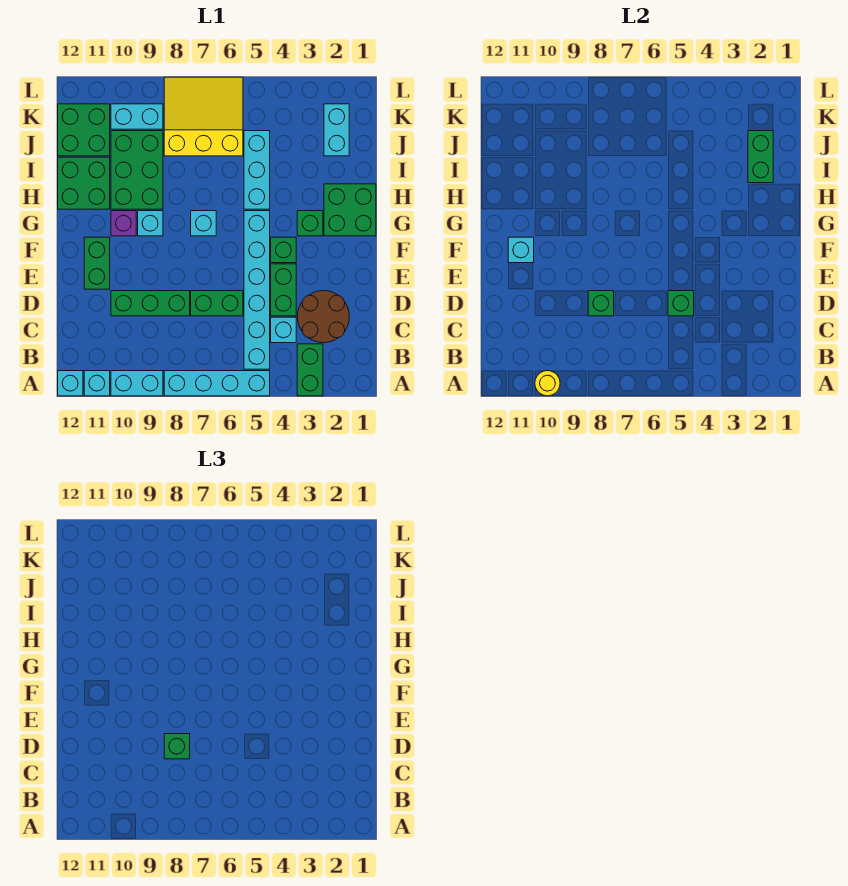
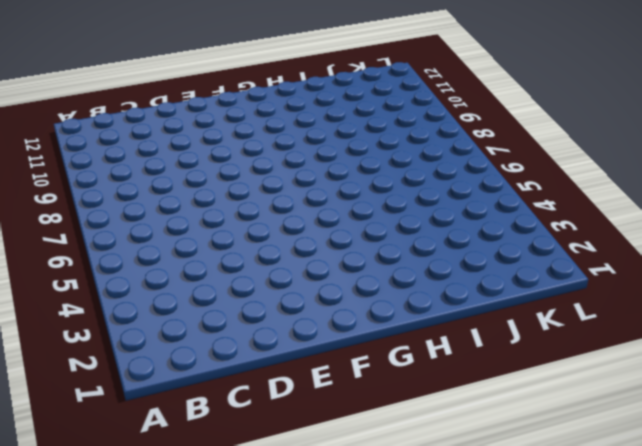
none -> green 1x2 brick [297,344,323,396]
none -> cyan 1x4 brick [164,371,270,396]
none -> cyan 1x2 brick [111,371,163,396]
none -> cyan 1x1 brick [84,371,110,396]

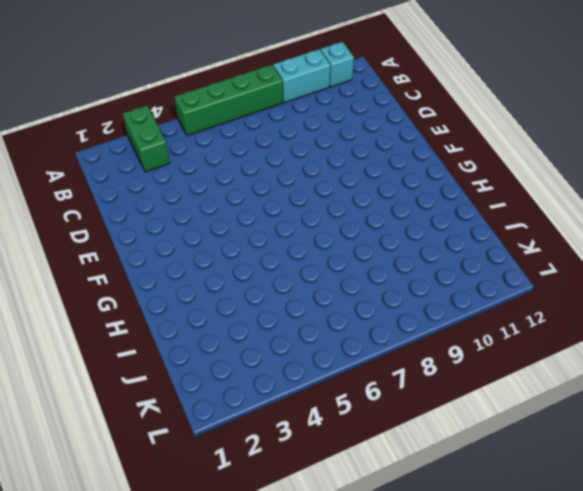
green 1x4 brick [174,65,283,136] -> cyan 1x4 brick [164,371,270,396]
none -> cyan 1x1 brick [58,371,83,396]
none -> cyan 1x6 brick [244,211,270,369]
none -> brown 2x2 round brick [297,291,349,343]
none -> cyan 1x1 brick [271,317,296,343]

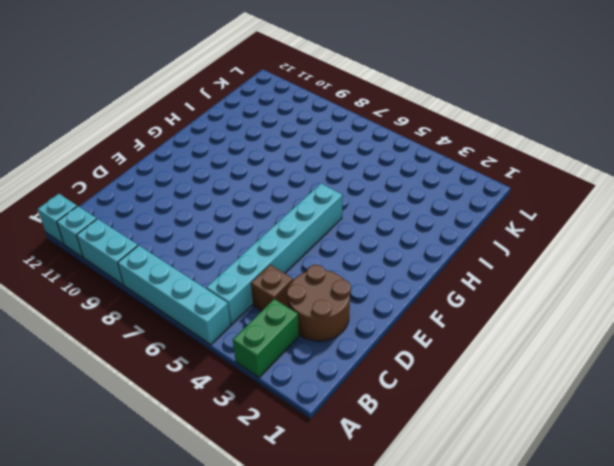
brown 1x1 brick [251,265,293,311] -> cyan 1x1 brick [271,317,296,343]
none -> green 1x2 brick [271,264,296,316]
none -> green 1x2 brick [191,291,243,316]
none -> green 1x3 brick [111,291,190,316]
none -> green 1x2 brick [84,237,110,289]

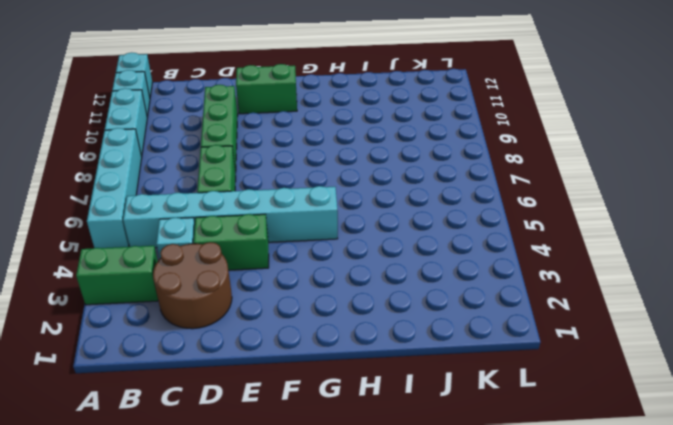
none -> green 1x1 brick [271,237,296,263]
none -> green 2x2 brick [324,184,376,236]
none -> green 1x1 brick [297,211,323,236]
none -> cyan 1x1 brick [191,211,216,236]

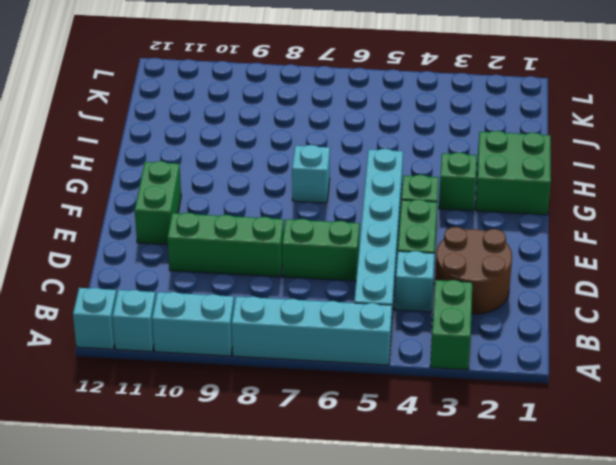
none -> cyan 1x1 brick [138,211,163,236]
none -> purple 1x1 brick [111,211,136,236]
none -> cyan 1x3 brick [244,131,270,209]
none -> green 2x3 brick [111,131,163,209]

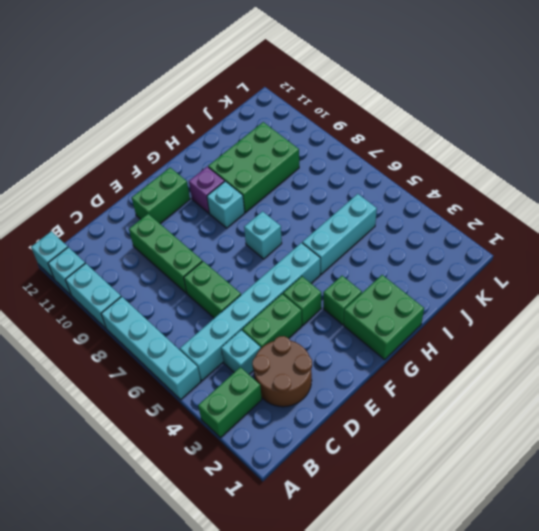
none -> green 2x2 brick [58,157,110,209]
none -> cyan 1x2 brick [324,104,349,156]
none -> yellow 3x3 slope [164,77,243,156]
none -> green 2x2 brick [58,104,110,156]

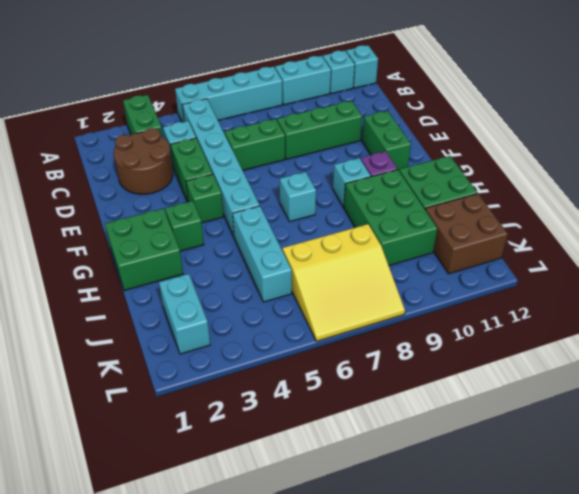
brown 2x2 brick [425,194,508,274] -> green 2x2 brick [58,104,110,156]
none -> cyan 1x2 brick [111,104,163,129]
none -> yellow 1x1 round brick [535,371,560,396]
none -> green 1x1 brick [668,291,694,316]
none -> green 1x1 brick [588,291,614,316]

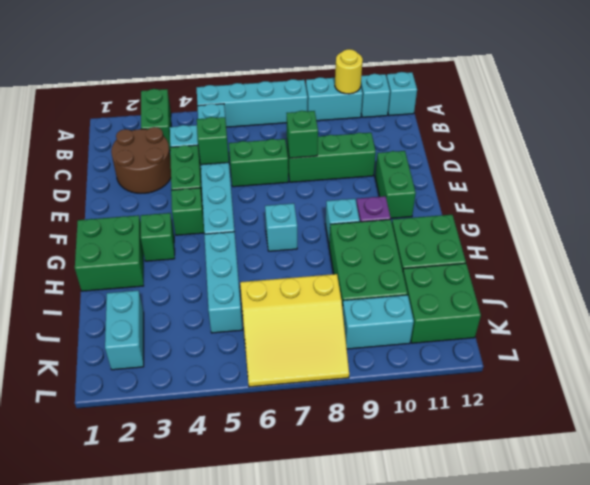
none -> cyan 1x1 brick [508,237,534,263]
none -> green 1x2 brick [748,131,773,183]
none -> green 1x1 brick [164,734,190,759]

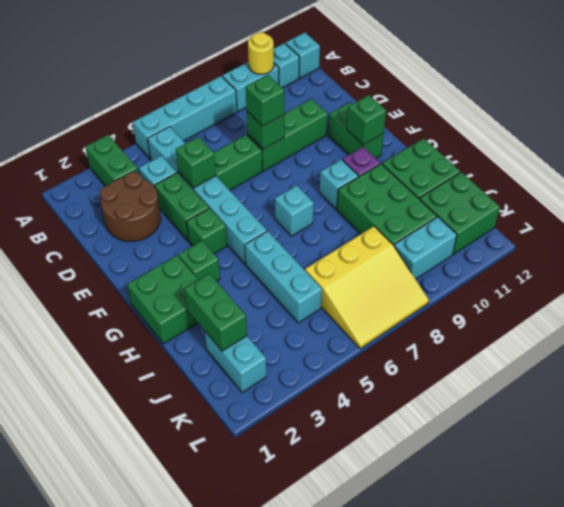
green 1x1 brick [347,95,386,145] -> cyan 1x1 brick [508,237,534,263]

